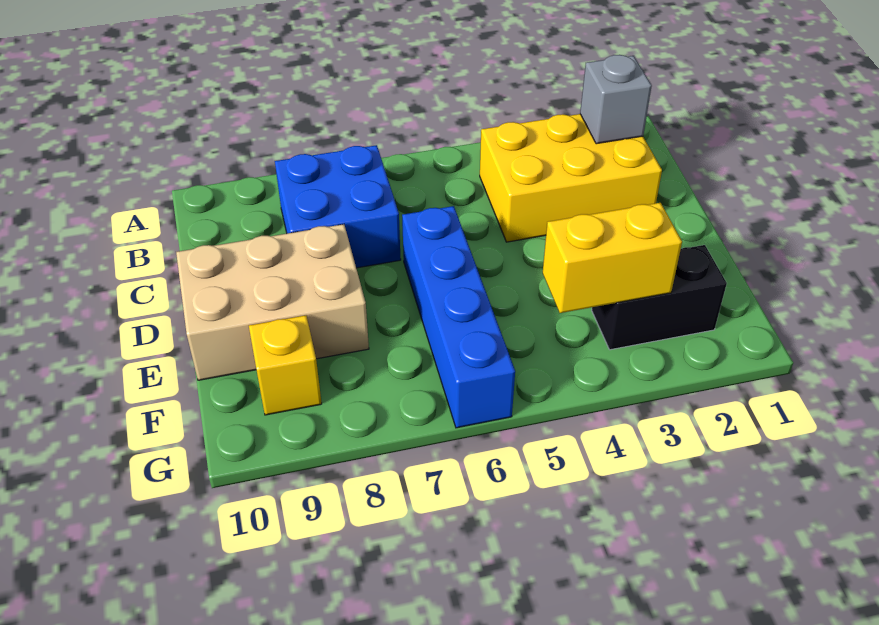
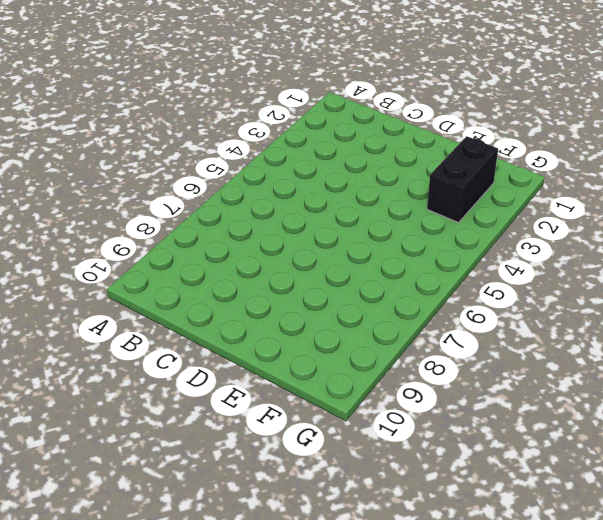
none -> yellow 2x3 brick [480,114,662,242]
none -> blue 2x2 brick [275,145,401,268]

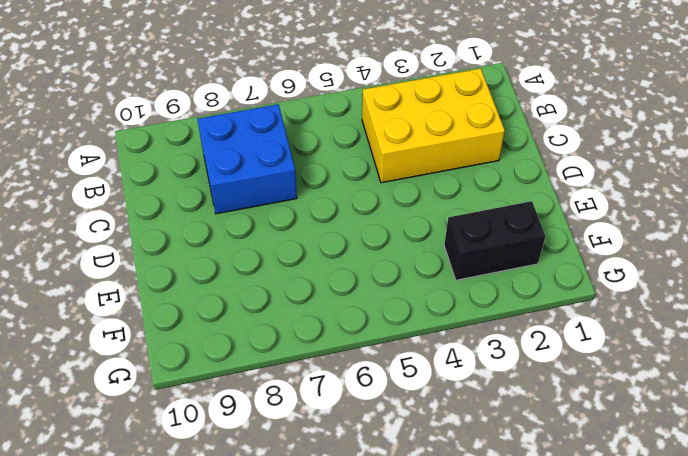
none -> blue 1x4 brick [402,206,515,428]
none -> tan 2x3 brick [176,224,369,380]

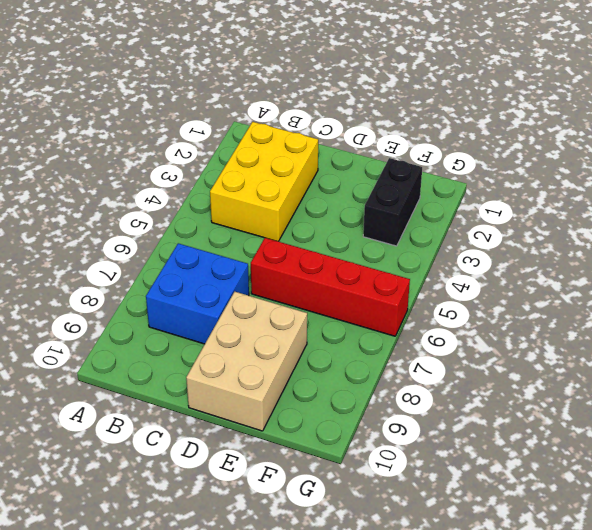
red 1x4 brick [251,238,410,336] -> blue 1x4 brick [402,206,515,428]
none -> yellow 1x1 brick [249,315,322,415]
none -> grey 1x1 brick [580,55,652,144]

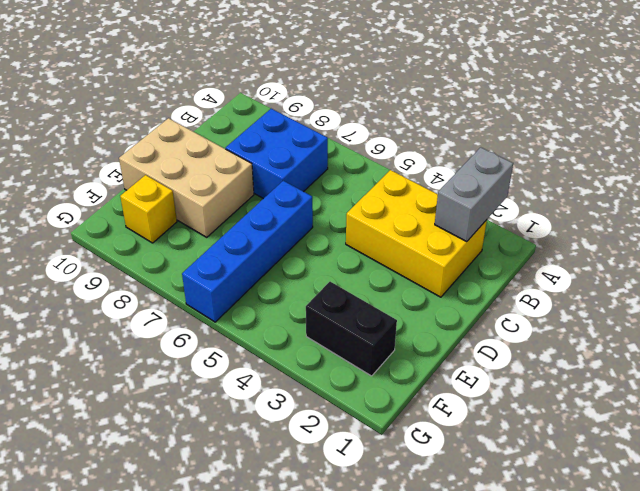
grey 1x2 brick [435,147,513,242] -> grey 1x1 brick [580,55,652,144]
none -> yellow 1x2 brick [543,203,682,313]

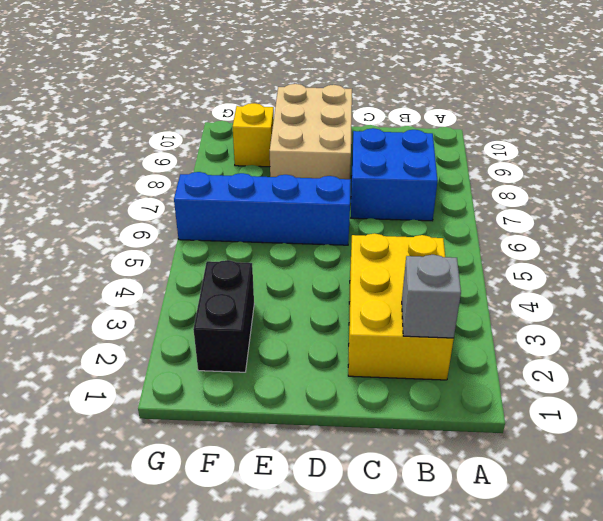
none -> yellow 1x2 brick [543,203,682,313]

